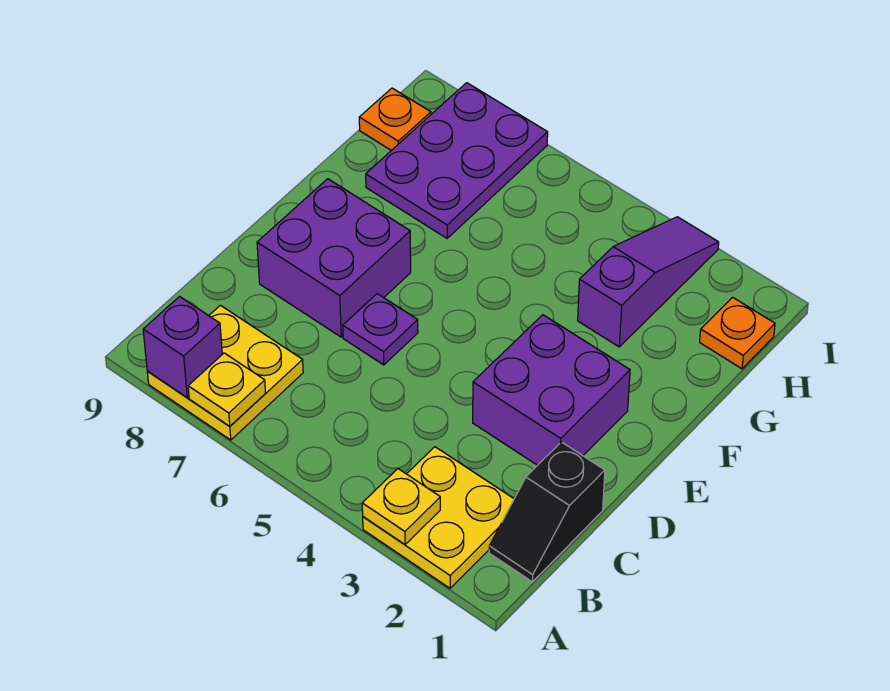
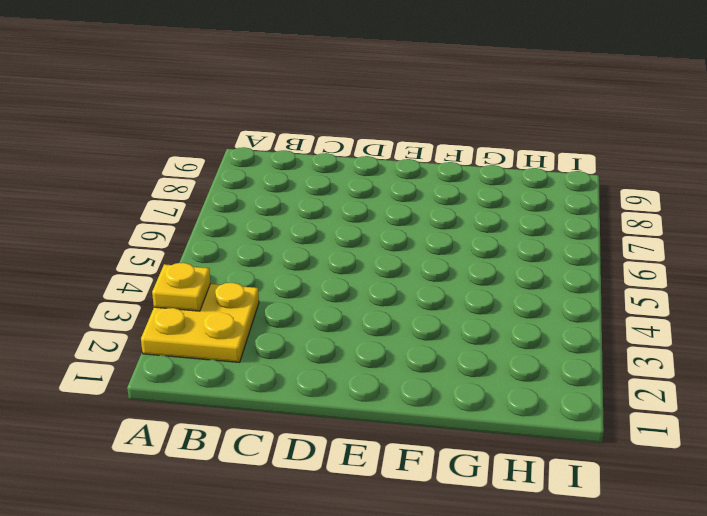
none -> yellow 2x2 plate [147,305,303,440]
none -> black 1x2 slope [489,442,605,582]
none -> purple 2x2 brick [473,315,630,465]

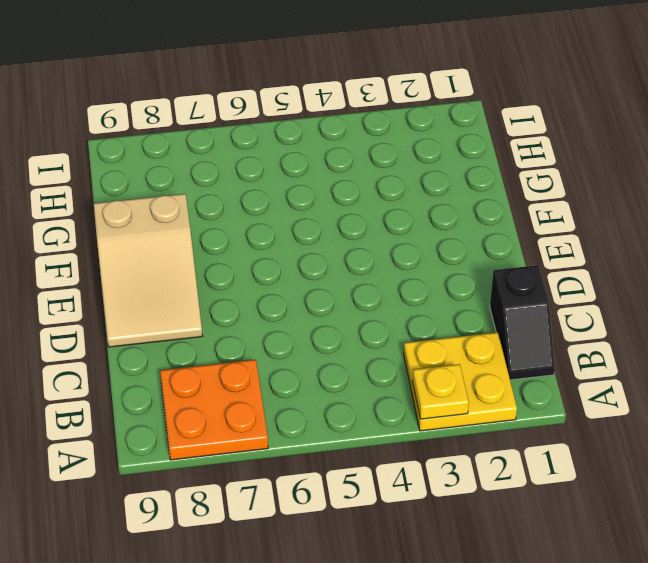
orange 2x2 plate [160,360,268,460] -> yellow 2x2 plate [147,305,303,440]
tan 2x3 slope [94,194,202,347] -> purple 2x2 brick [257,179,411,337]
none -> purple 2x2 brick [473,315,630,465]
none -> purple 1x1 plate [343,294,418,365]
none -> purple 1x3 slope [578,217,719,347]

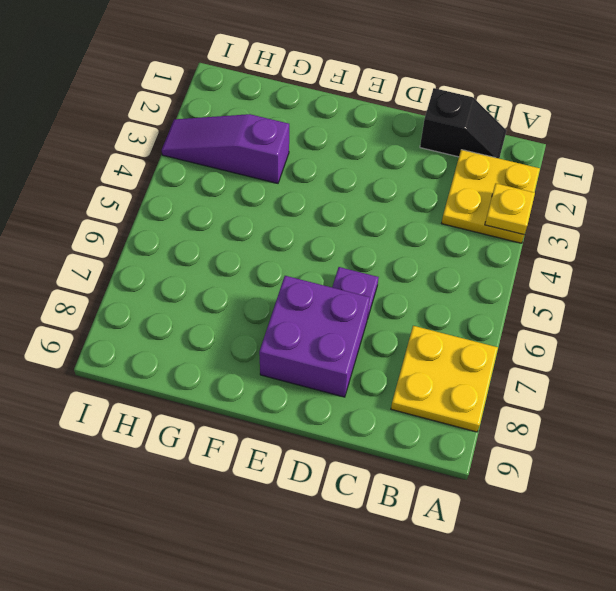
none -> purple 2x2 brick [473,315,630,465]
none -> purple 2x3 plate [366,83,548,238]
none -> orange 1x1 plate [700,297,775,369]

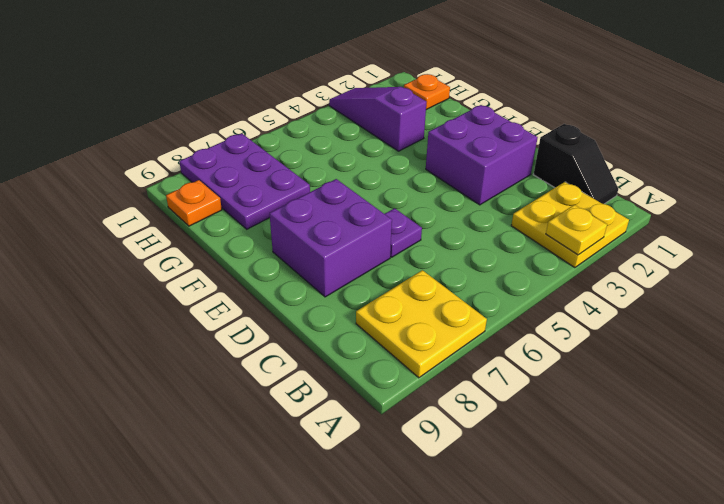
none -> yellow 1x1 plate [188,353,266,426]
none -> purple 1x1 brick [143,297,222,397]

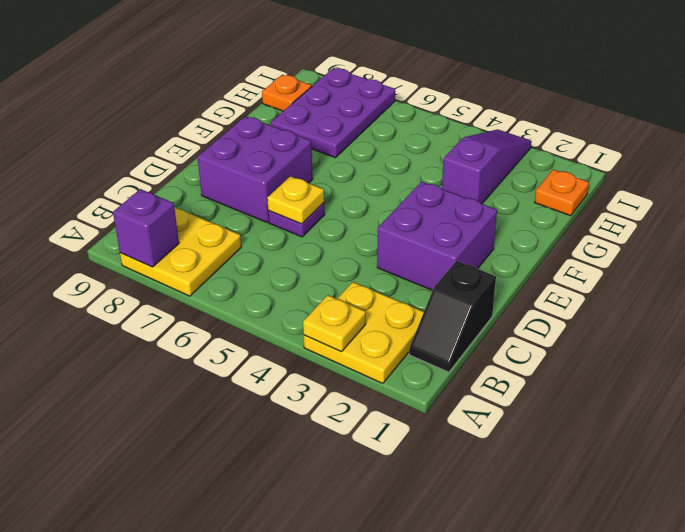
yellow 1x1 plate [267,176,324,224] -> yellow 1x1 plate moved to [188,353,266,426]

